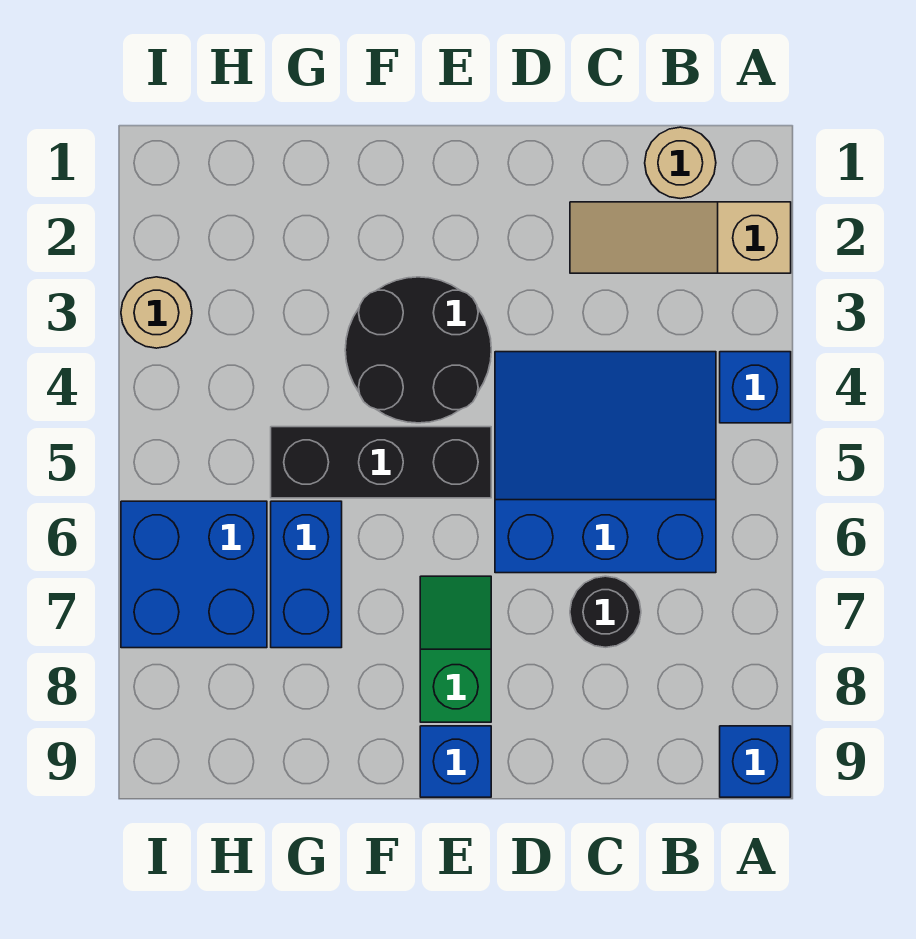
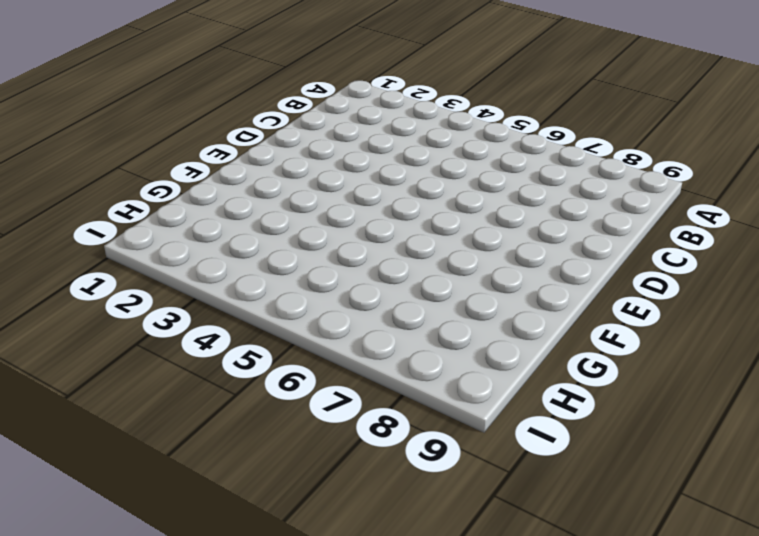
none -> tan 1x3 slope [570,202,791,273]
none -> blue 1x1 brick [720,352,791,423]
none -> blue 1x1 brick [720,726,791,797]

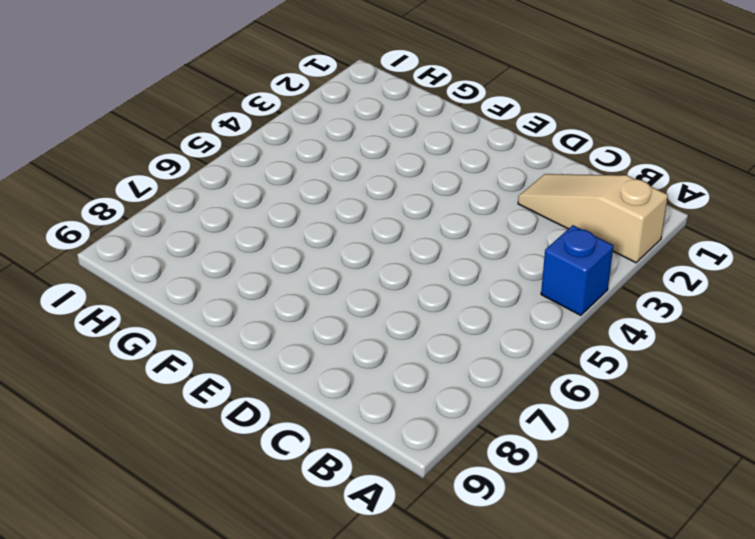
none -> blue 1x1 brick [720,726,791,797]
none -> tan 1x1 round brick [645,127,716,199]
none -> blue 3x3 slope [495,352,716,573]

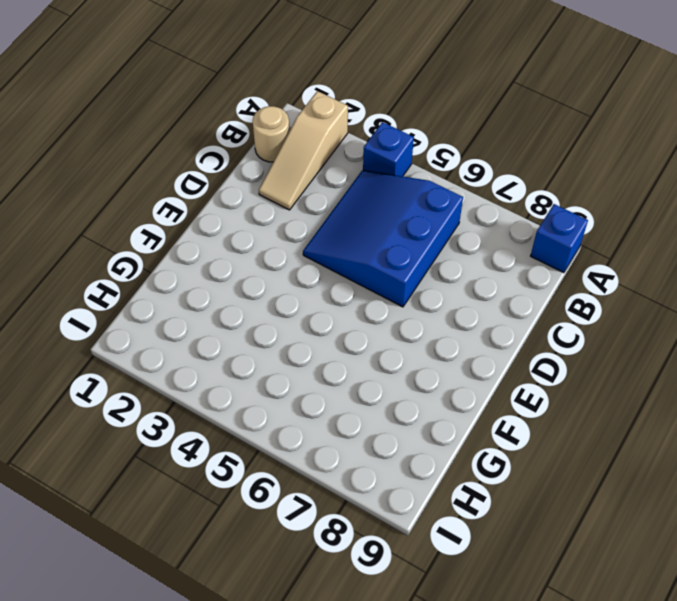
none -> black 1x1 round brick [570,576,641,647]
none -> black 2x2 round brick [345,277,491,423]
none -> black 1x3 brick [271,427,491,498]

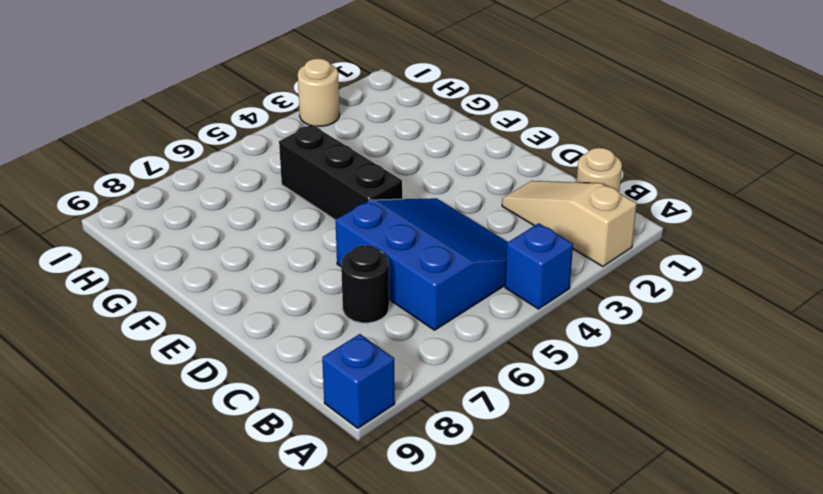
none -> black 2x2 round brick [345,277,491,423]
none -> green 1x2 slope [420,576,491,722]
none -> blue 1x1 brick [420,726,491,797]

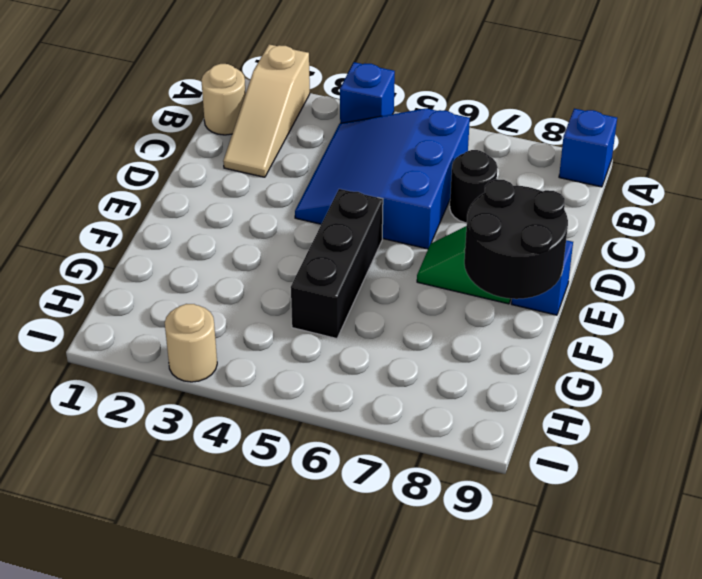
black 2x2 round brick [464,179,568,299] -> black 2x2 round brick moved to [345,277,491,423]
none -> blue 1x2 brick [271,501,342,648]
none -> blue 2x2 brick [121,501,267,648]

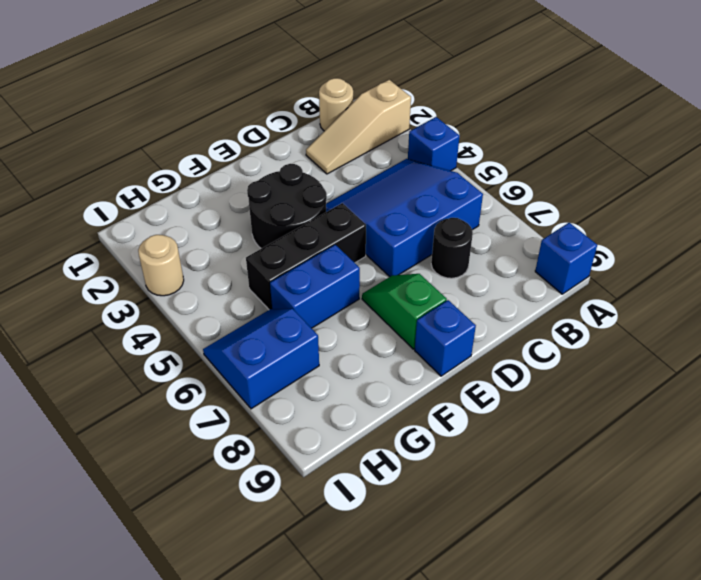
blue 1x2 brick [270,245,360,328] -> blue 1x2 brick turned to [271,501,342,648]
blue 2x2 slope [203,309,319,409] -> blue 2x2 brick [121,501,267,648]

